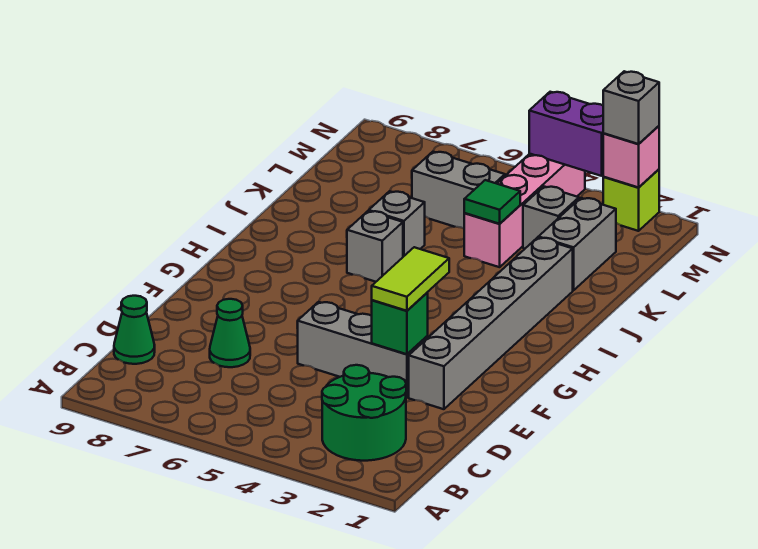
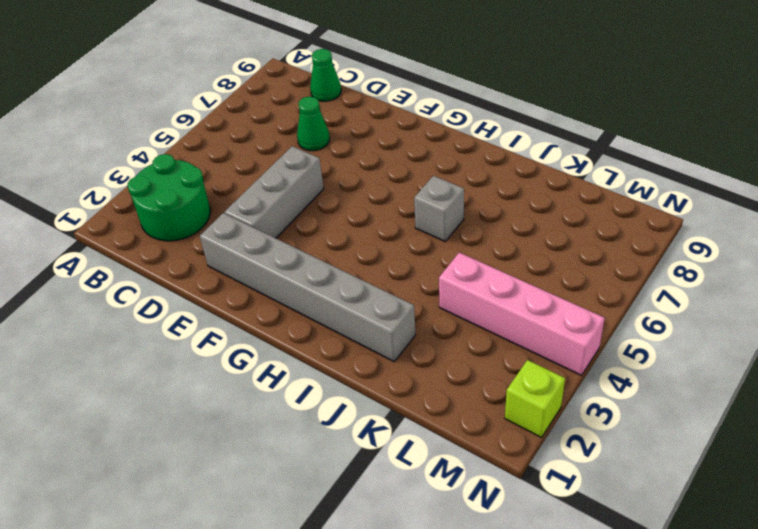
none -> grey 1x1 brick [369,191,425,257]
none -> grey 1x2 brick [538,198,616,290]
none -> grey 1x1 brick [523,186,579,249]

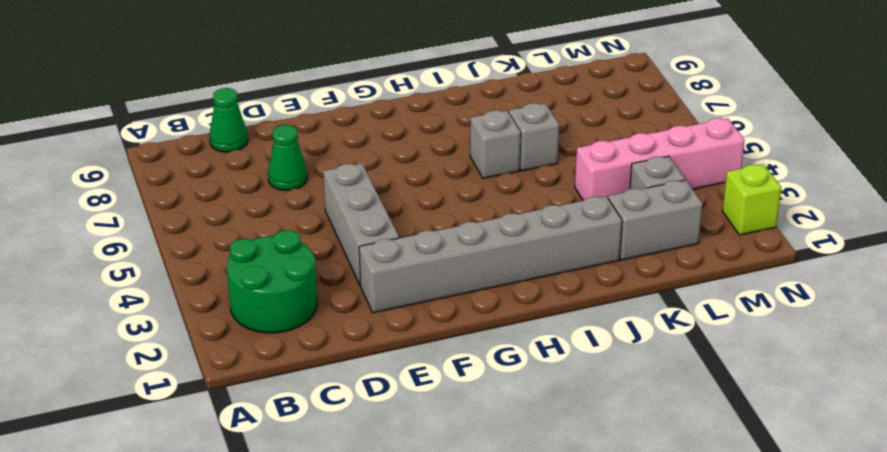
none -> grey 1x2 brick [412,152,505,229]
none -> green 1x1 brick [372,293,428,354]
none -> green 1x1 tile [464,180,520,224]

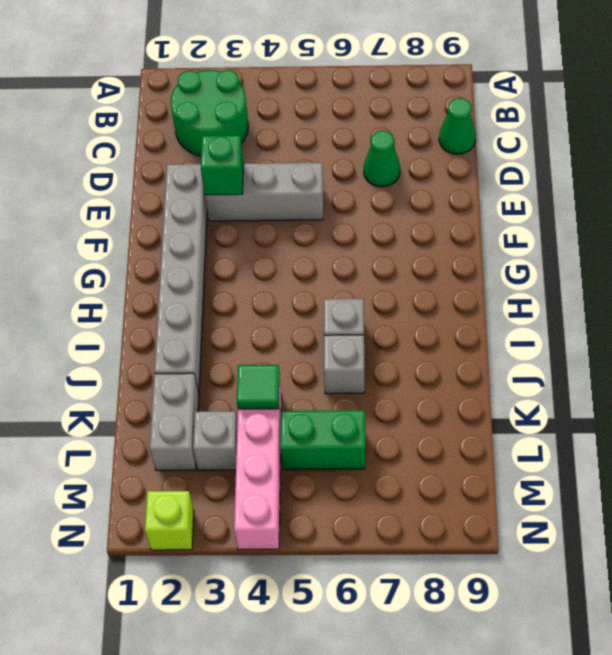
green 1x2 brick [280,410,365,470] -> grey 1x2 brick [412,152,505,229]
none -> pink 1x1 brick [603,126,659,187]
none -> purple 1x2 brick [529,92,604,176]
none -> lime 1x2 tile [372,247,449,311]

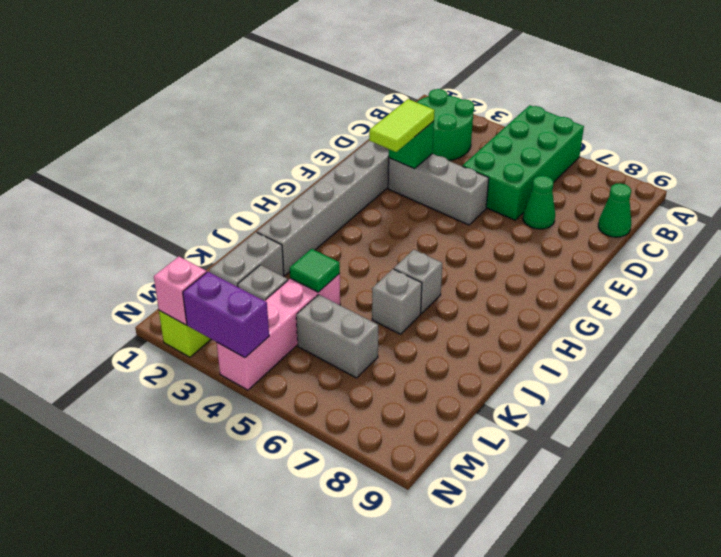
green 2x4 brick [462,105,584,220] -> none
none -> grey 1x1 brick [603,71,659,144]

